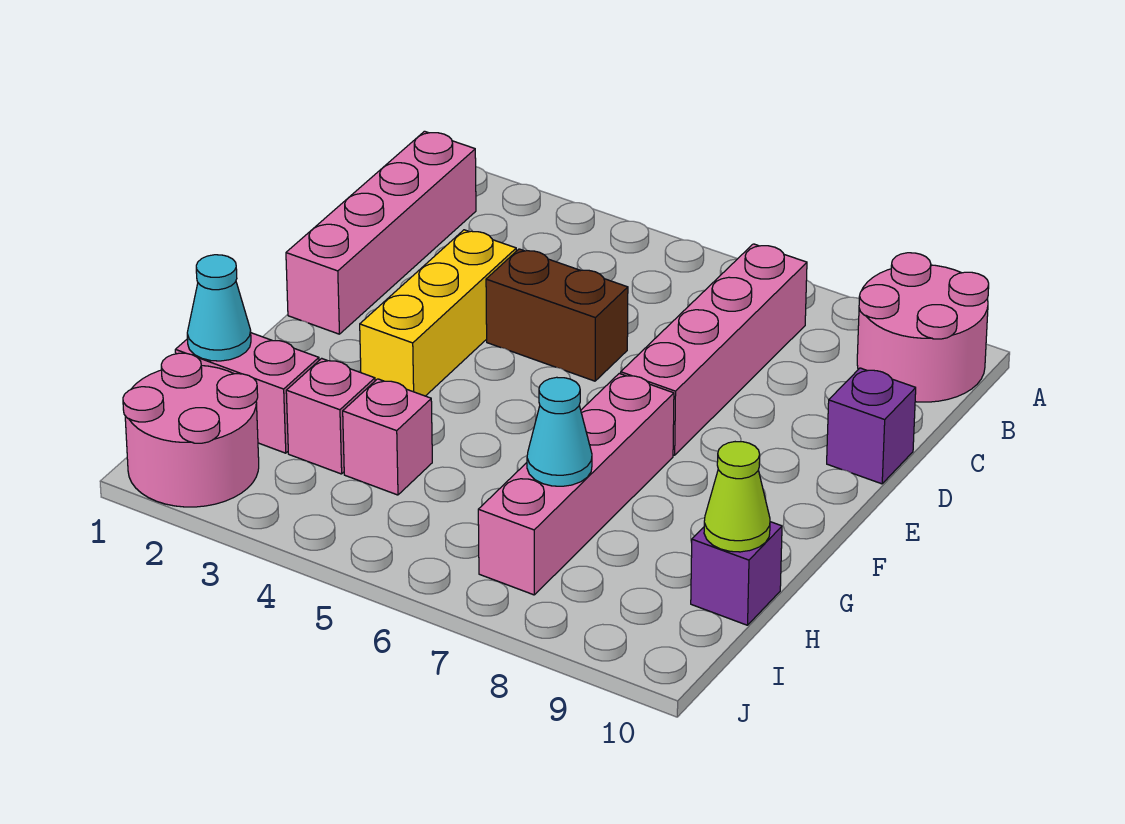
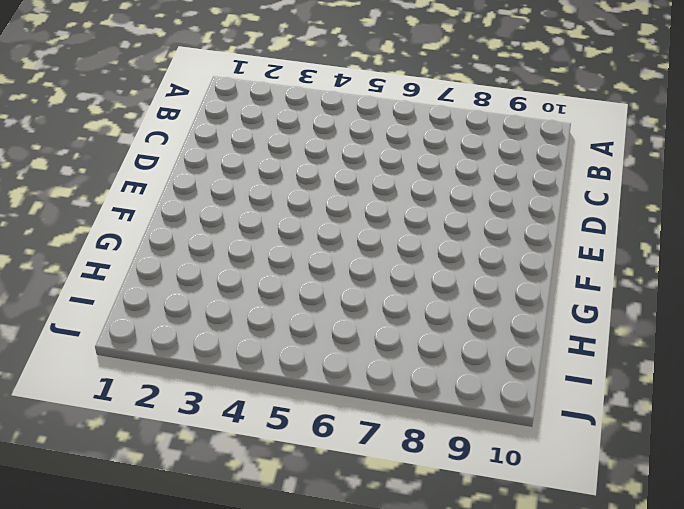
none -> pink 2x2 round brick [857,253,989,402]
none -> pink 1x4 brick [286,131,476,334]
none -> pink 1x4 brick [621,244,807,455]

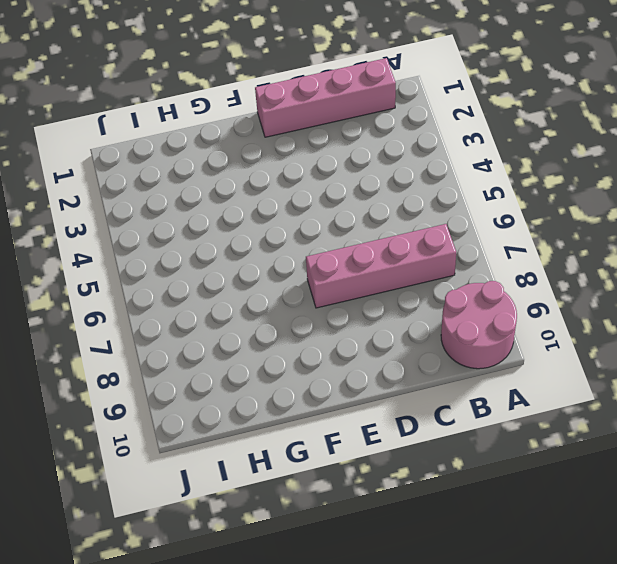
none -> yellow 1x3 brick [360,230,516,396]
none -> brown 1x2 brick [486,249,628,381]
none -> purple 1x1 brick [827,368,916,484]

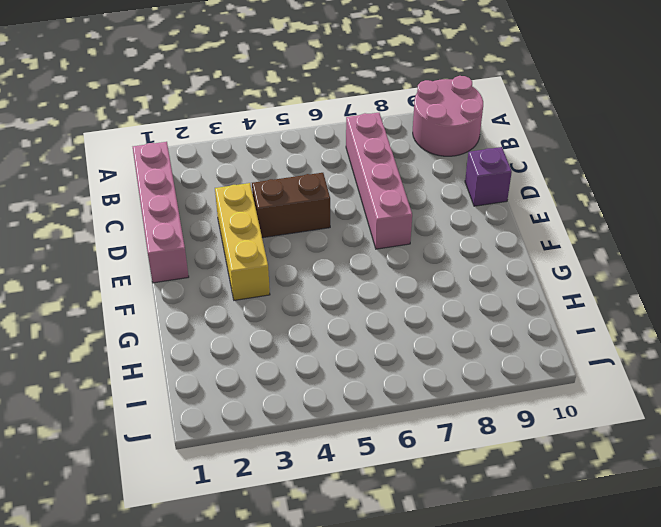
none -> pink 1x4 brick [478,374,674,595]
none -> pink 1x2 brick [175,333,319,453]
none -> pink 1x1 brick [286,358,375,474]

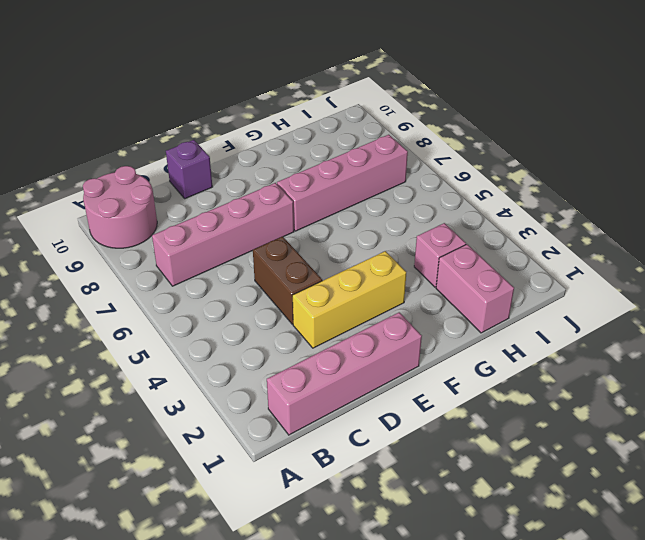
none -> pink 1x1 brick [343,379,432,495]
none -> purple 1x1 brick [691,522,782,625]
none -> pink 2x2 round brick [123,353,259,507]

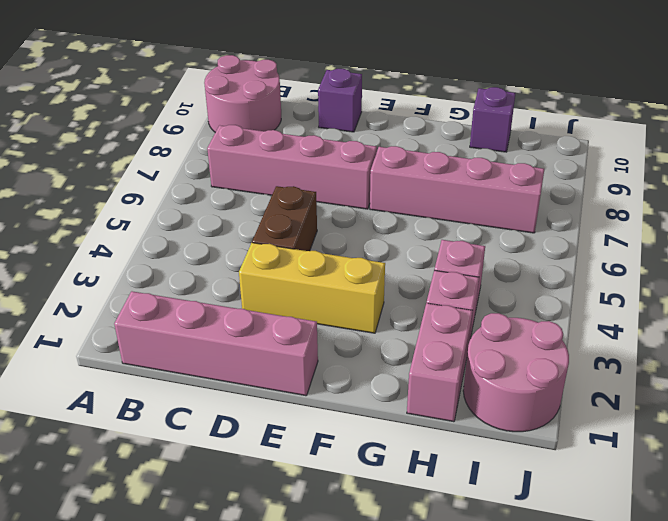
none -> cyan 1x1 cone [187,255,251,361]
none -> cyan 1x1 cone [527,377,592,486]
none -> lime 1x1 cone [704,442,770,552]

